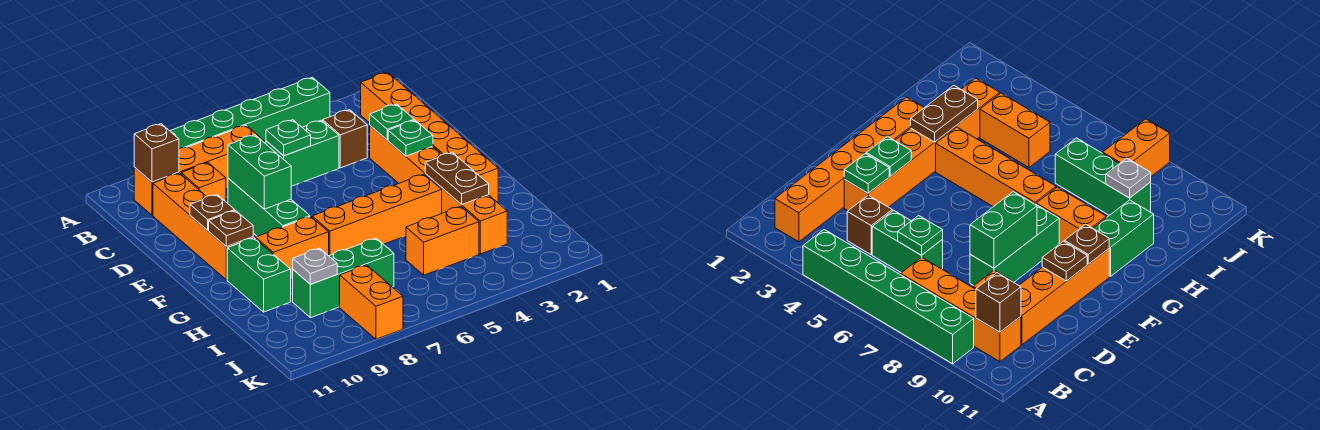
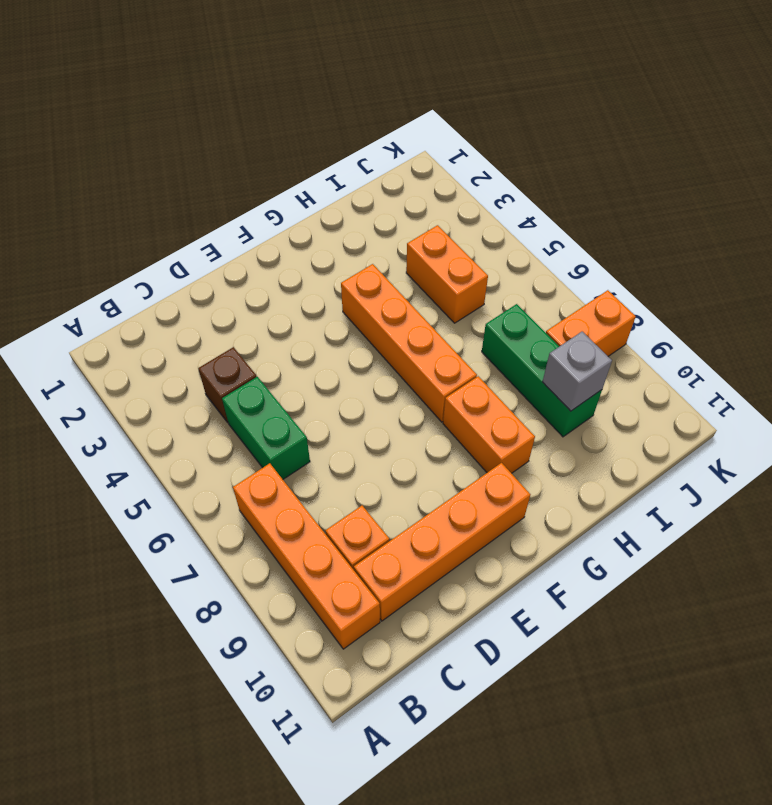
grey 1x1 brick [543,332,612,411] -> grey 1x1 plate [293,248,337,284]
none -> green 1x6 brick [170,77,330,148]
none -> orange 1x6 brick [361,72,498,202]
none -> orange 1x6 brick [370,126,507,254]

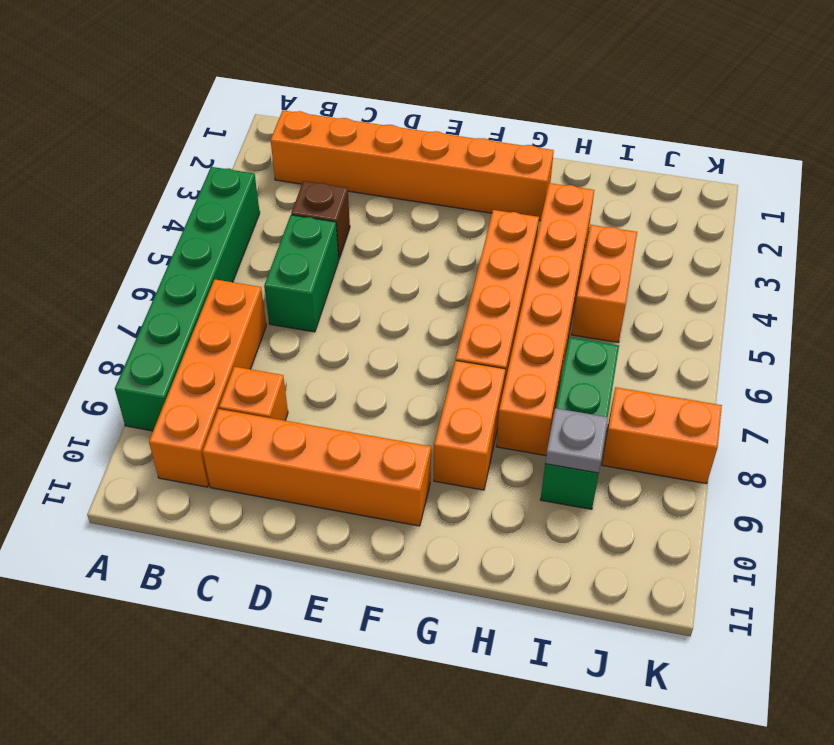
orange 1x6 brick [496,183,594,456] -> orange 1x6 brick turned to [370,126,507,254]
none -> green 1x3 brick [228,178,310,236]
none -> green 1x2 brick [227,238,291,312]
none -> brown 1x1 brick [134,124,179,182]

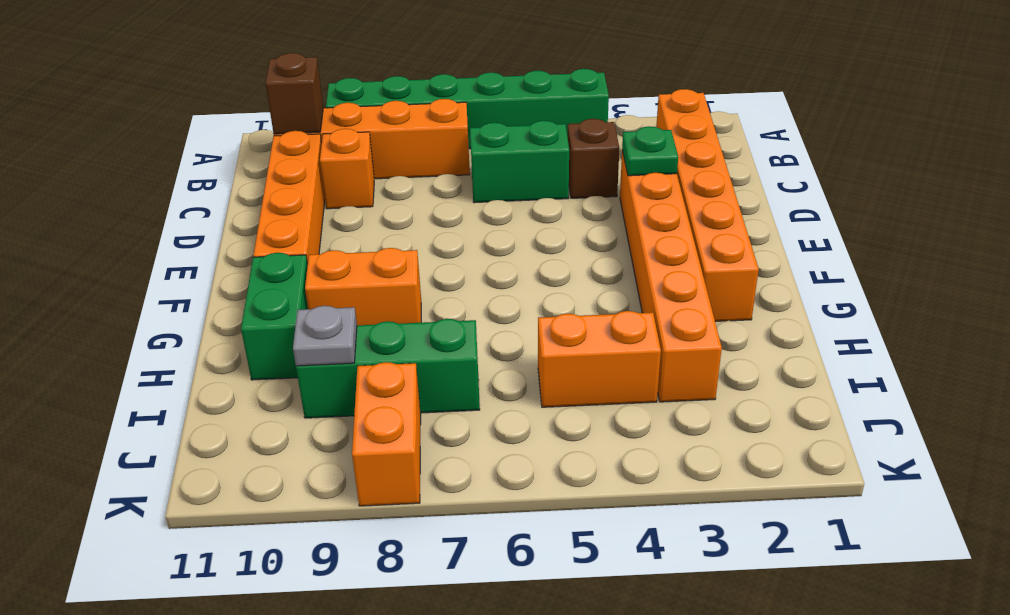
none -> green 1x3 brick [228,178,310,236]
none -> orange 1x4 brick [312,174,442,256]
none -> green 1x1 plate [266,120,311,156]

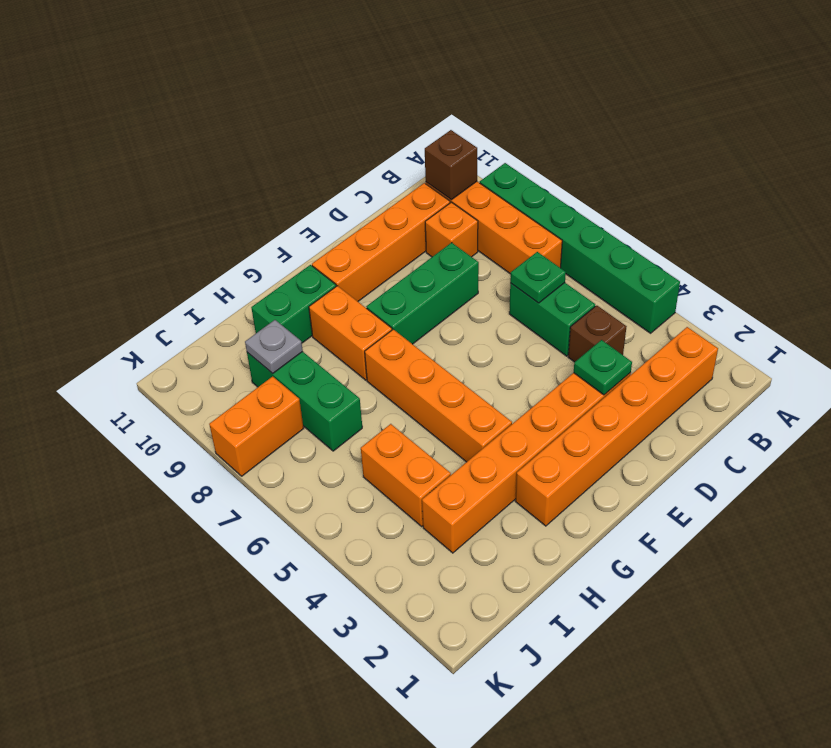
none -> green 1x2 brick [228,135,291,209]
none -> green 1x1 plate [388,120,433,156]
none -> brown 1x1 plate [190,194,235,230]

